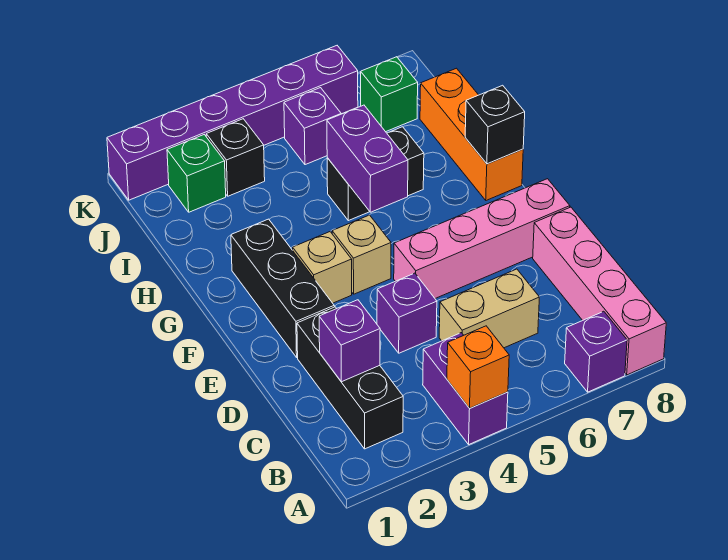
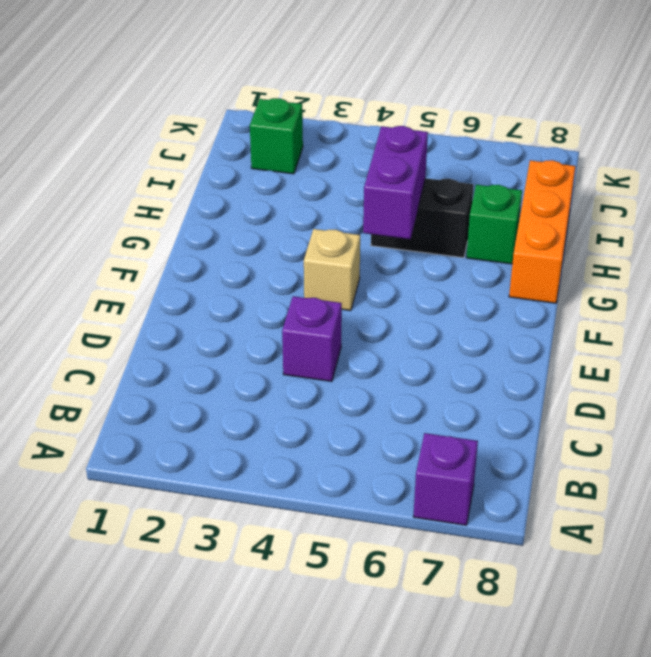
green 1x1 brick [466,185,522,264] -> green 1x1 brick moved to [361,57,418,132]
none -> purple 1x2 brick [423,333,508,444]
none -> pink 1x4 brick [533,207,666,375]
none -> black 1x3 brick [297,307,403,449]

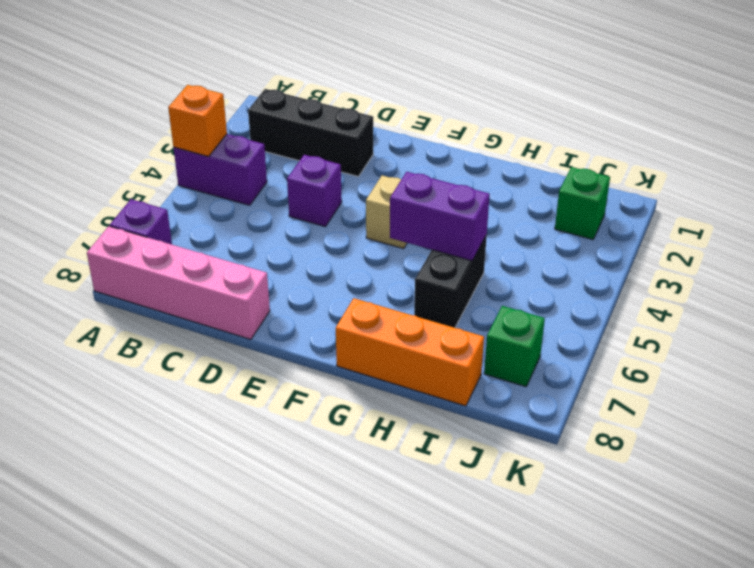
none -> tan 1x2 brick [439,269,539,348]
none -> black 1x3 brick [231,219,334,357]
none -> pink 1x4 brick [394,179,570,298]

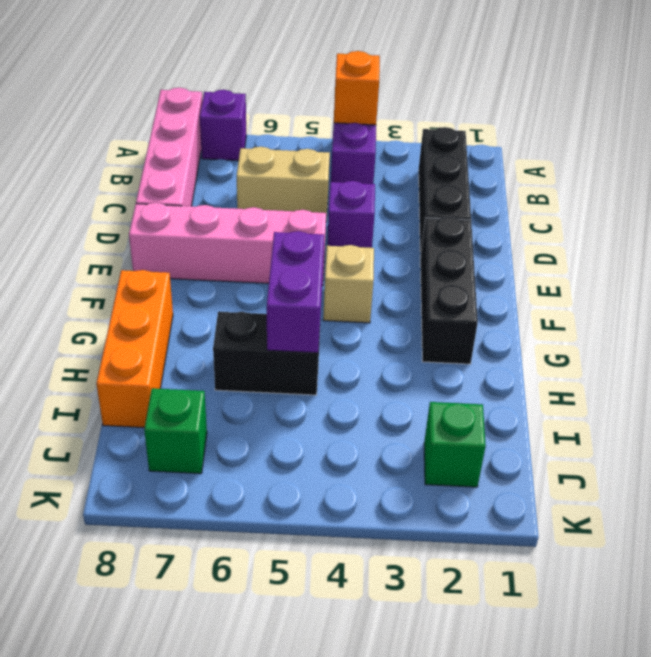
none -> tan 1x1 brick [293,232,352,303]
none -> black 1x1 brick [206,119,265,196]
none -> purple 1x1 brick [284,88,341,165]

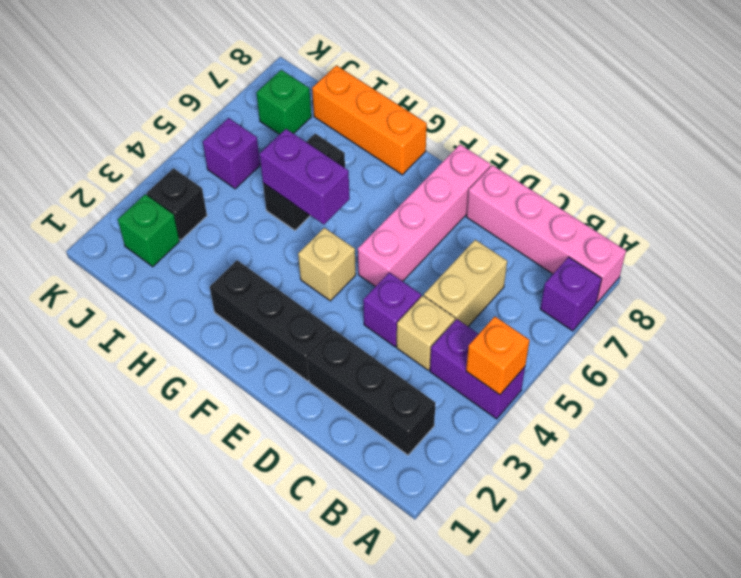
tan 1x1 brick [397,296,455,370] -> tan 1x1 brick moved to [293,232,352,303]
none -> purple 1x6 brick [107,46,358,200]
none -> purple 1x1 brick [319,300,380,382]
none -> black 1x1 brick [465,85,525,164]

